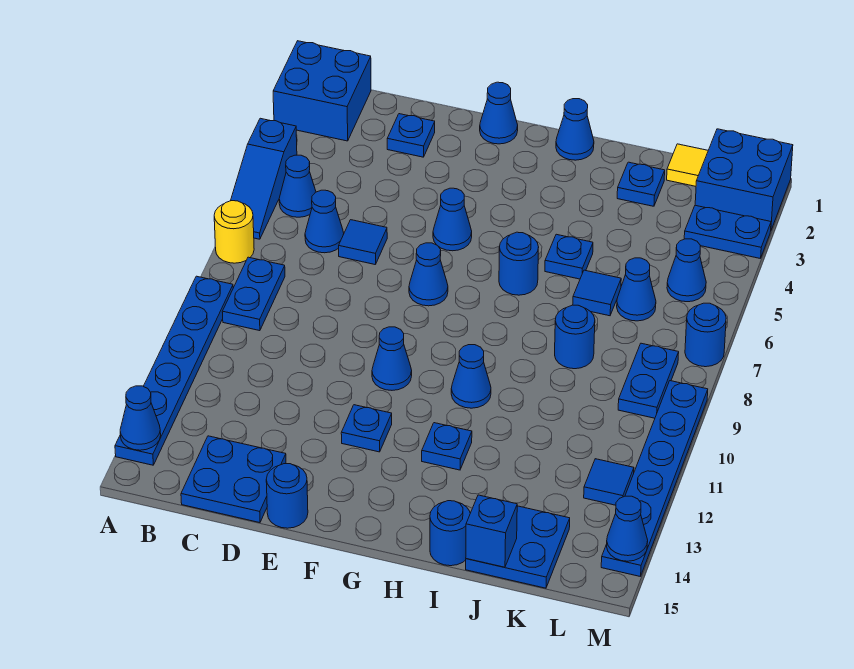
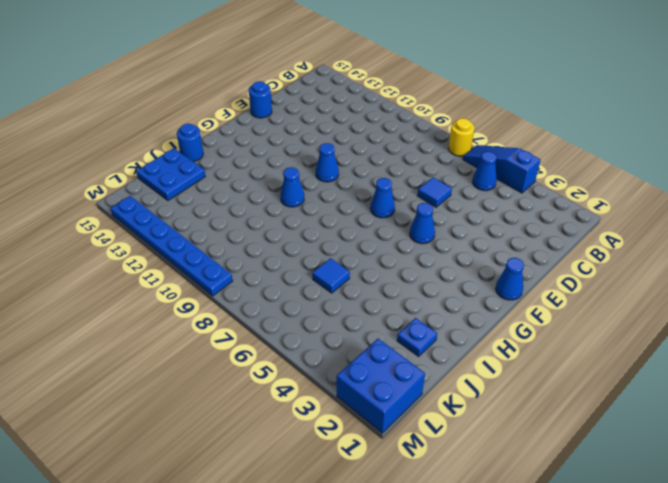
none -> blue 2x2 brick [273,41,371,141]
none -> blue 1x6 plate [115,276,233,465]
none -> blue 1x2 plate [222,257,285,331]
none -> blue 1x1 cone [305,190,344,253]

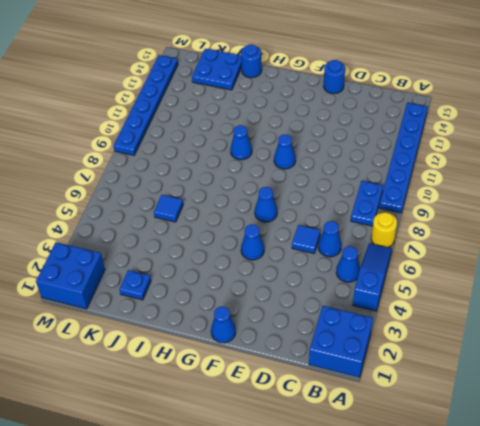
none -> blue 2x2 plate [181,436,286,523]
none -> blue 1x1 plate [387,114,435,157]
none -> blue 1x1 plate [341,405,392,452]
none -> blue 1x1 cone [556,99,594,160]

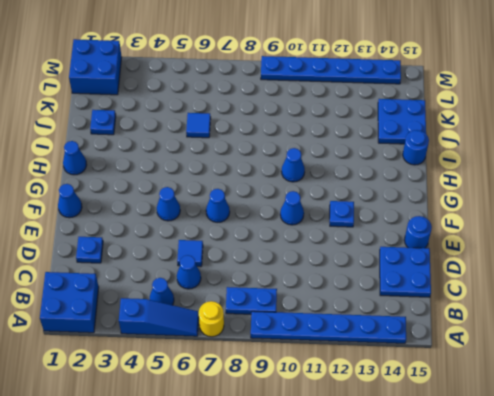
none -> blue 1x1 round brick [499,232,539,295]
none -> blue 1x1 plate [422,423,472,470]
none -> blue 1x1 plate [545,234,593,279]
none -> blue 1x1 round brick [555,305,595,369]

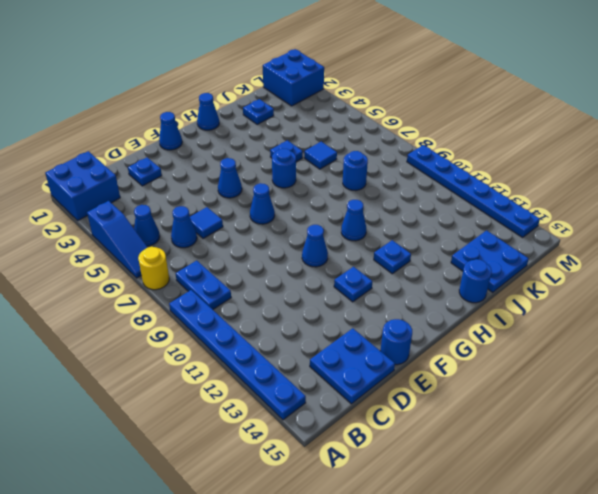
none -> yellow 1x1 tile [667,144,708,186]
none -> blue 1x1 cone [617,258,656,321]
none -> blue 1x2 plate [684,205,771,258]
none -> blue 1x1 cone [667,239,706,302]

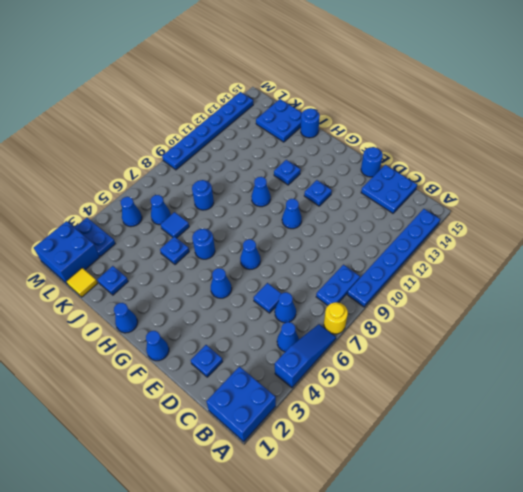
none -> blue 1x2 plate [618,343,679,418]
none -> blue 1x1 tile [584,459,634,505]
none -> blue 1x1 round brick [685,303,726,367]
none -> blue 1x1 cone [120,386,161,450]

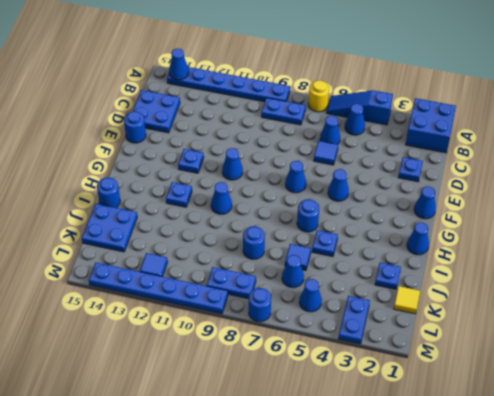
none -> blue 2x2 brick [695,129,793,230]
none -> blue 1x1 brick [466,495,517,567]
none -> blue 1x1 cone [607,496,648,561]

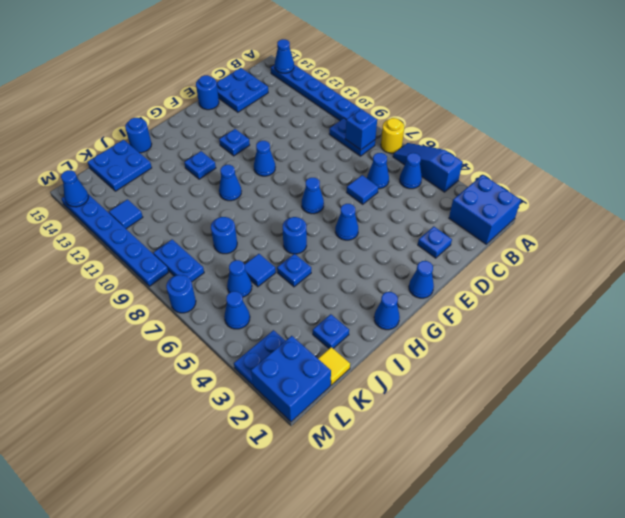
blue 1x1 brick [345,109,377,150] -> blue 1x1 brick moved to [466,495,517,567]

